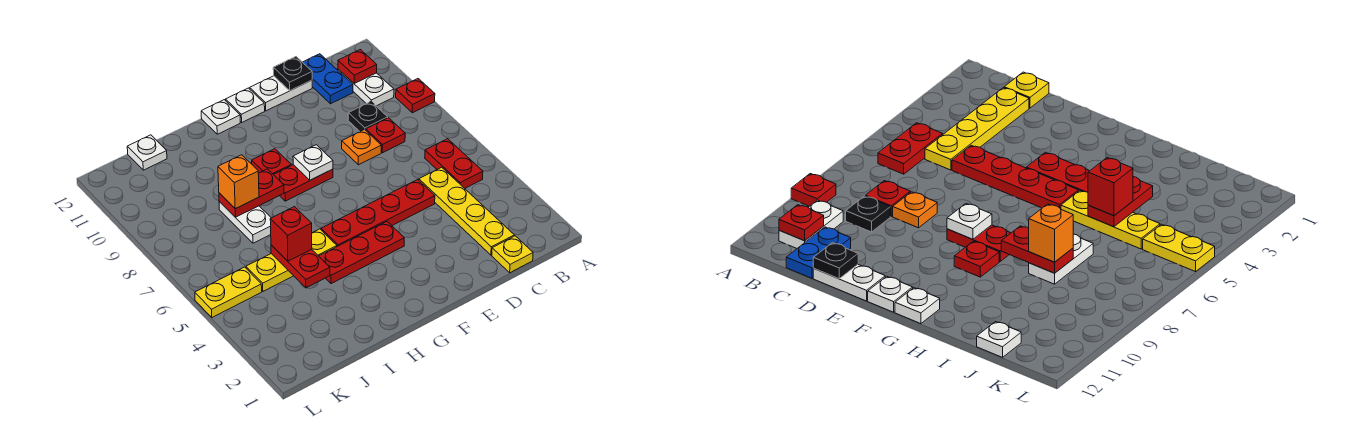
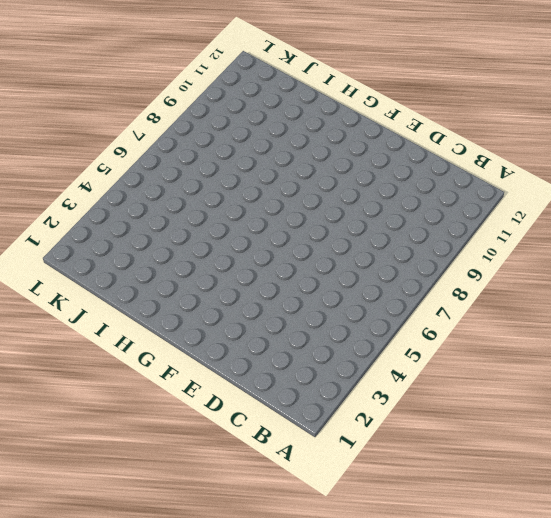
none -> red 1x1 plate [396,79,435,113]
none -> red 1x2 plate [425,139,483,188]
none -> white 1x2 plate [338,69,394,106]

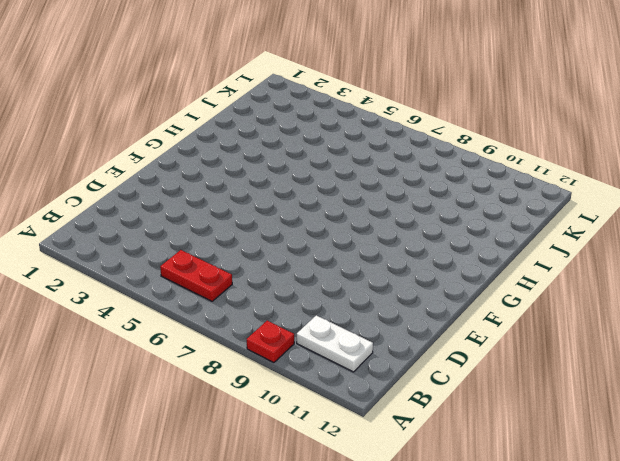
none -> yellow 1x1 plate [492,236,533,273]
none -> yellow 1x4 plate [419,167,514,255]
none -> red 1x1 plate [366,118,405,153]

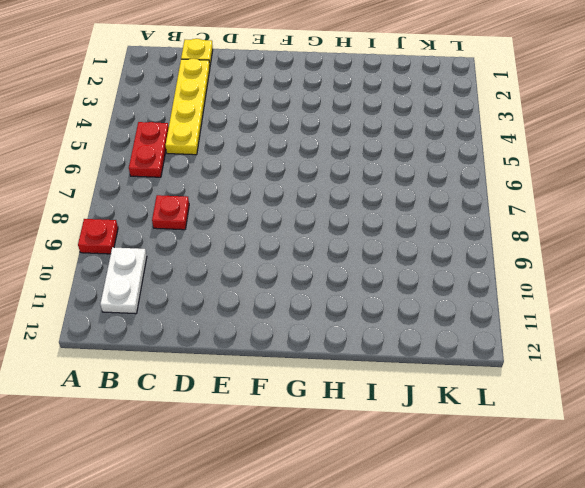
none -> black 1x1 plate [348,102,388,131]
none -> blue 1x2 plate [303,54,353,104]
none -> red 1x4 plate [321,180,435,246]

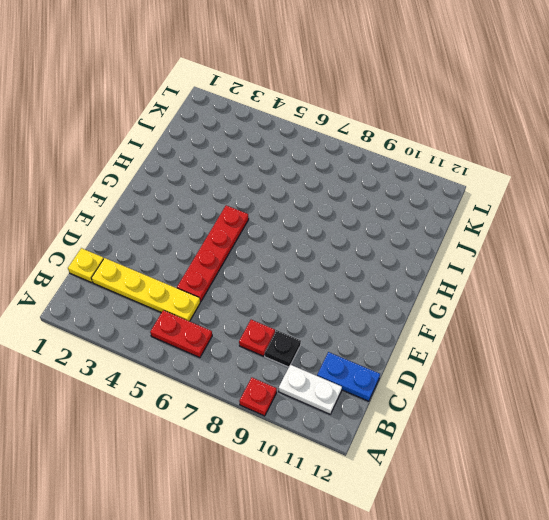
none -> orange 1x1 plate [342,130,381,165]
none -> white 1x2 plate [250,76,312,111]
none -> red 1x3 plate [319,222,404,284]

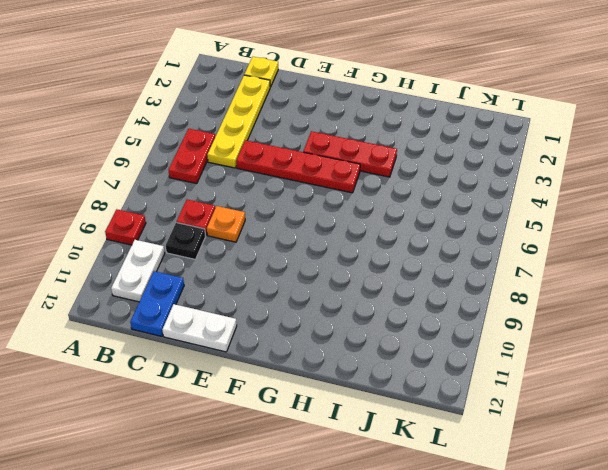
none -> red 1x2 plate [273,165,333,201]
none -> white 1x1 plate [226,88,265,122]
none -> red 1x1 plate [252,149,291,174]

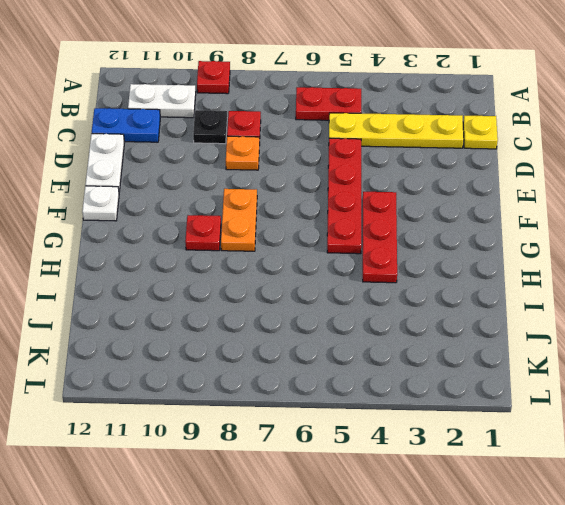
orange 1x2 plate [221,189,257,251] -> red 1x2 plate [273,165,333,201]
none -> white 1x1 plate [201,100,240,134]
none -> yellow 1x3 plate [246,229,337,291]
none -> white 1x2 plate [219,202,271,243]

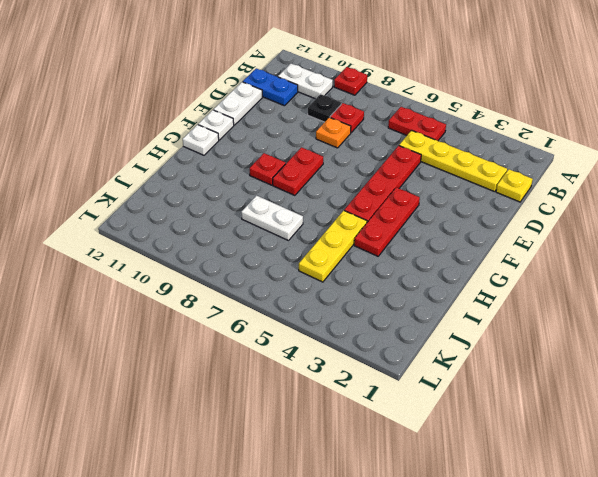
none -> white 1x1 plate [127,135,167,170]
none -> yellow 1x2 plate [195,267,262,317]
none -> red 1x1 plate [338,50,377,83]

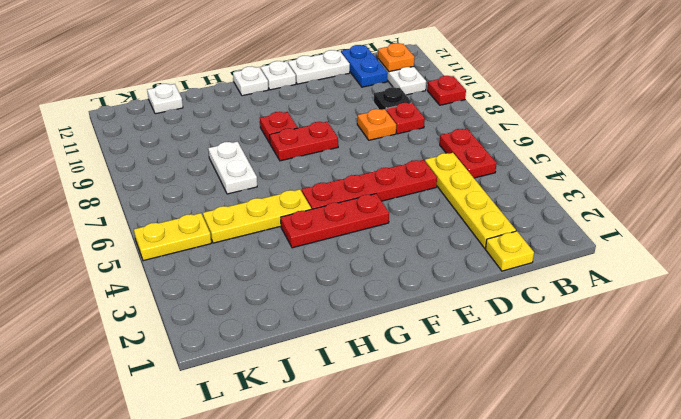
orange 1x1 plate [378,43,414,72] -> red 1x1 plate [338,50,377,83]
none -> black 1x1 plate [273,57,312,90]
none -> white 1x1 plate [293,145,333,180]
none -> red 1x2 plate [219,169,284,217]

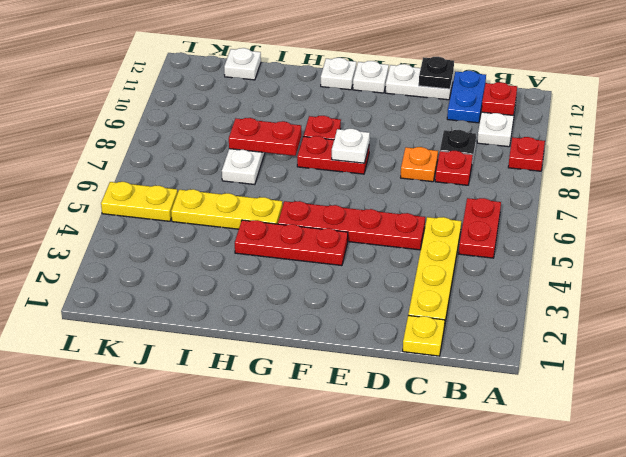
none -> red 1x2 plate [271,245,330,288]
none -> red 1x1 brick [270,207,312,261]
none -> orange 1x1 brick [218,155,259,209]

